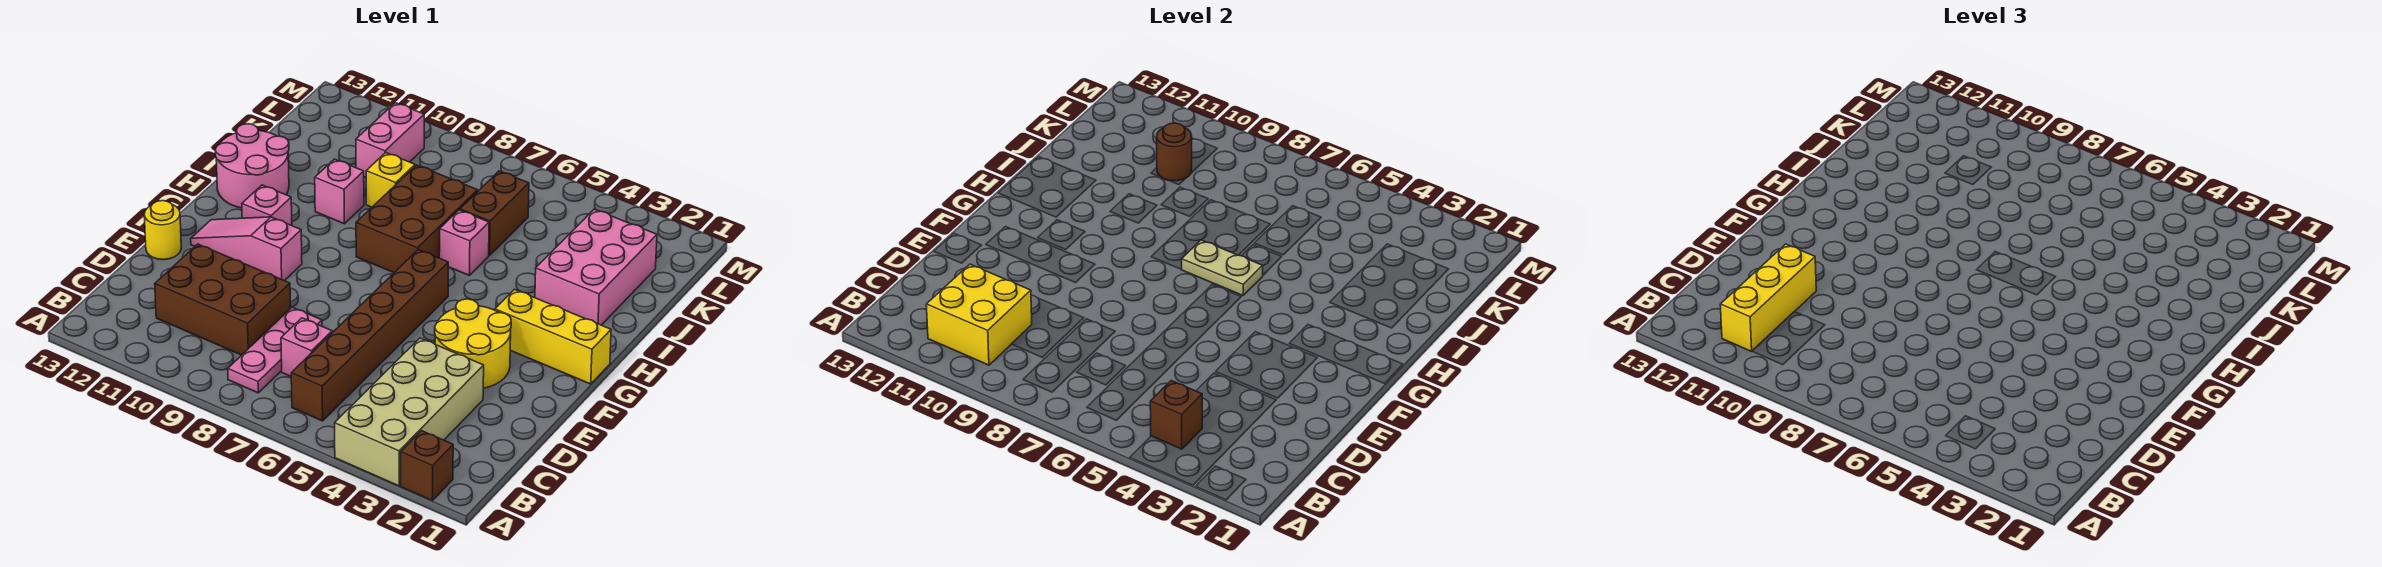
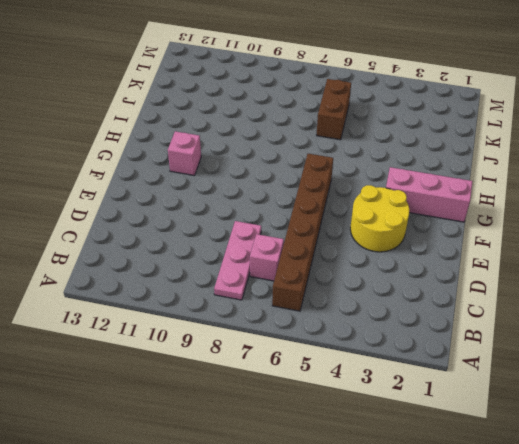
pink 1x3 brick [386,167,472,222] -> yellow 1x3 brick [495,289,611,384]
none -> brown 1x1 brick [401,431,453,500]
none -> tan 2x4 brick [335,338,484,486]
none -> brown 2x3 brick [155,244,291,355]

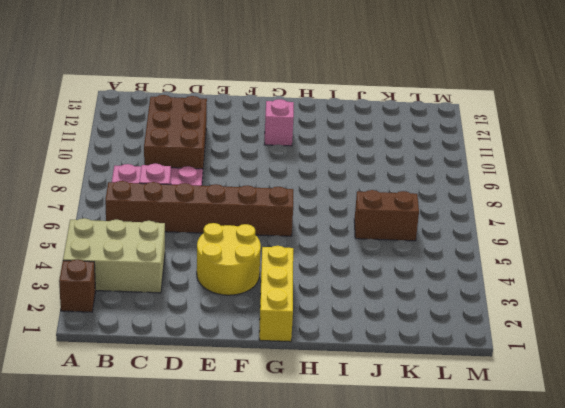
tan 2x3 brick [63,218,165,293] -> tan 2x4 brick [335,338,484,486]
none -> yellow 1x1 round brick [144,201,181,260]
none -> pink 1x3 slope [191,217,302,281]
none -> brown 2x3 brick [356,165,478,273]

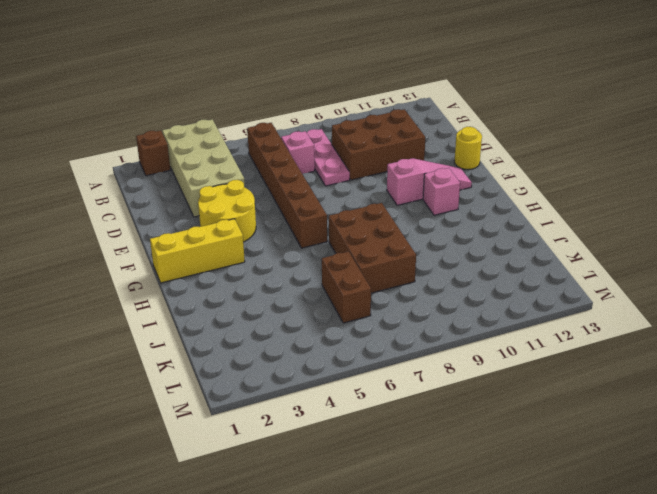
none -> pink 2x2 round brick [215,124,289,208]
none -> pink 2x3 brick [535,209,657,325]
none -> pink 1x1 brick [439,210,489,275]

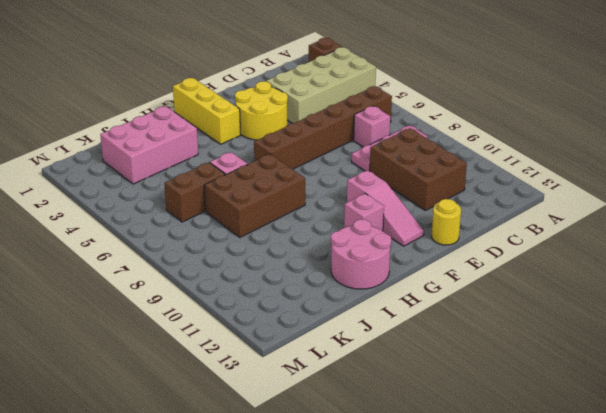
none -> pink 1x1 brick [315,159,364,224]
none -> yellow 1x1 brick [366,153,415,207]
none -> pink 1x2 brick [356,103,424,177]

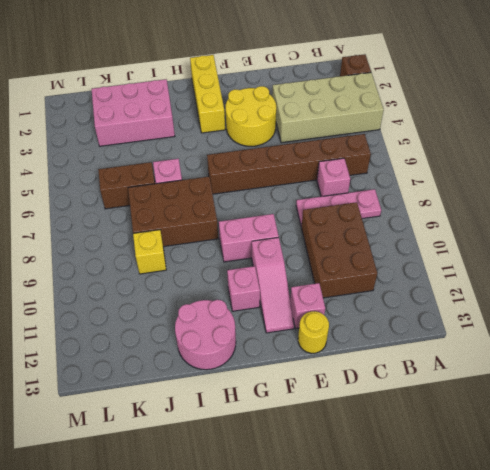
pink 1x1 brick [290,283,325,328] -> pink 1x1 brick moved to [315,159,364,224]
pink 1x2 brick [219,214,279,262] -> pink 1x2 brick moved to [356,103,424,177]
none -> brown 1x1 brick [1150,381,1202,449]
none -> yellow 2x2 brick [926,264,1032,365]
none -> tan 1x2 plate [1181,240,1263,295]

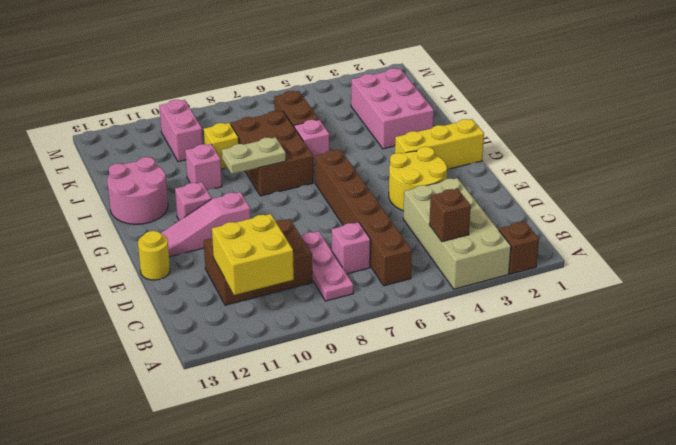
tan 1x2 plate [222,137,286,174] -> tan 1x2 plate moved to [1181,240,1263,295]
none -> brown 1x1 round brick [1157,123,1192,181]
none -> yellow 1x3 brick [1720,244,1816,351]

